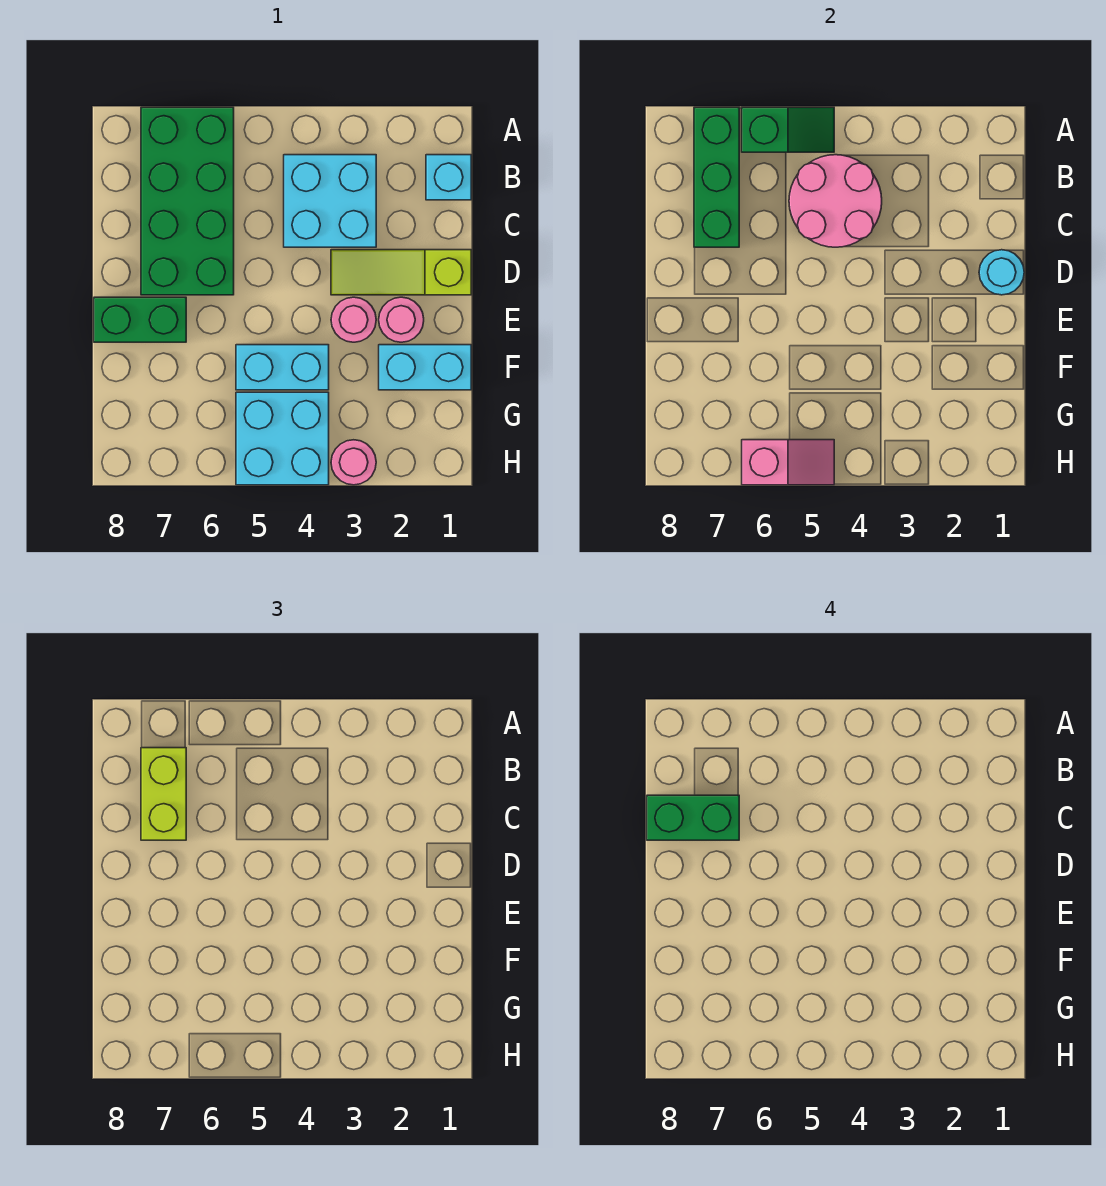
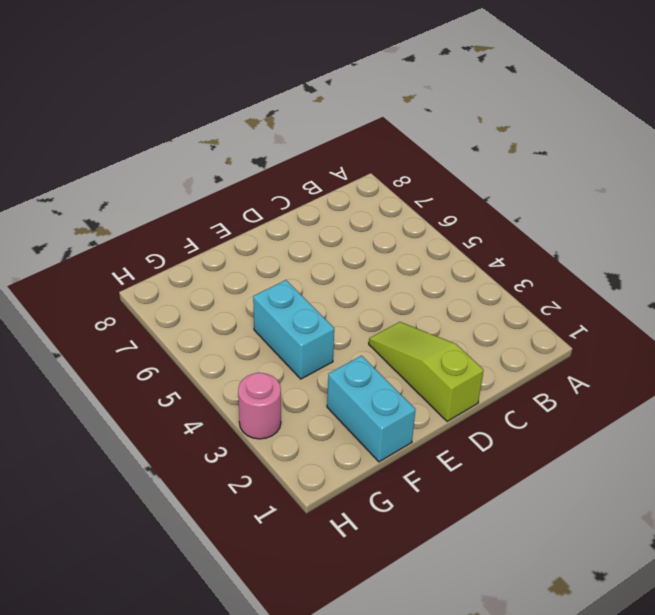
none -> green 2x4 brick [141,107,234,295]
none -> cyan 1x1 brick [426,155,471,200]
none -> cyan 2x2 brick [284,155,376,247]

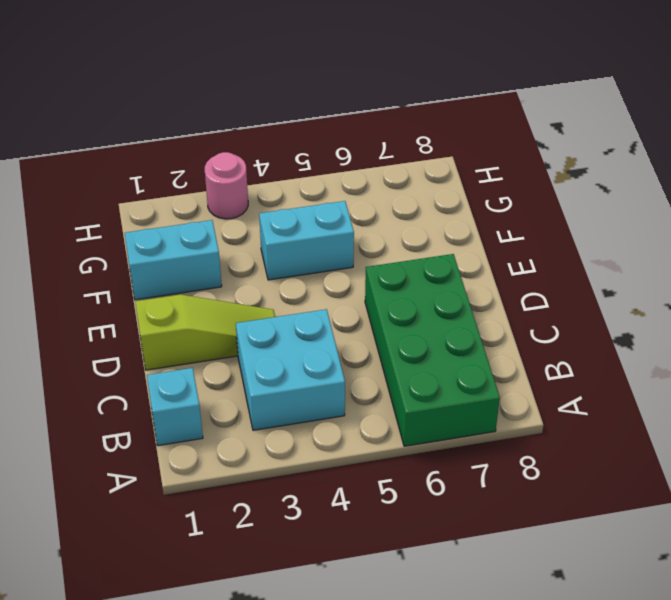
none -> pink 1x1 round brick [379,297,424,342]
none -> pink 1x1 round brick [331,297,376,342]
none -> green 1x2 brick [94,297,186,342]

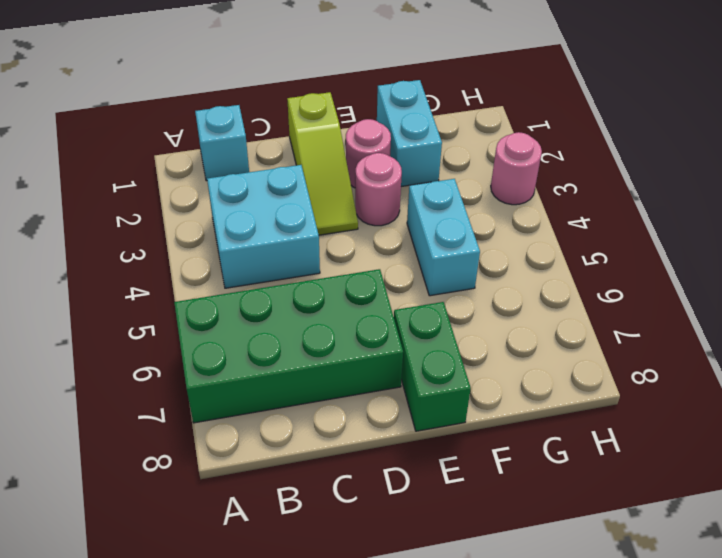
none -> cyan 2x2 brick [236,392,329,485]
none -> green 1x2 slope [742,107,834,152]
none -> green 1x3 brick [694,107,739,247]

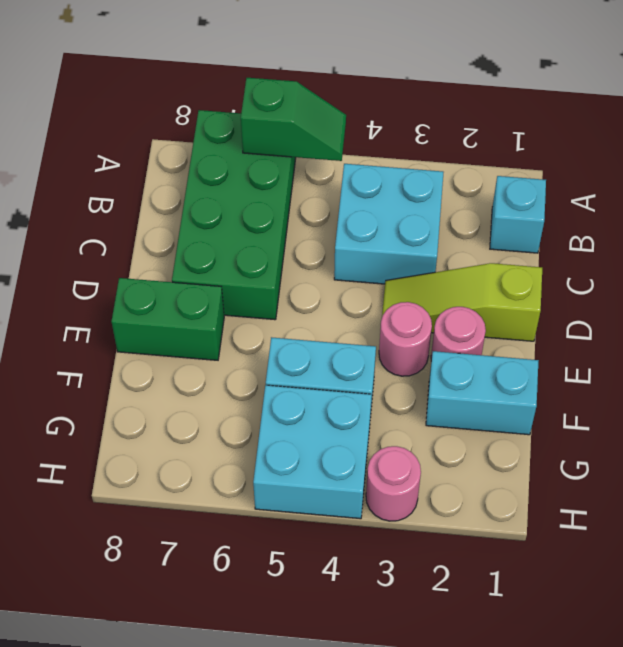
none -> green 1x3 brick [694,107,739,247]
none -> pink 2x2 round brick [789,155,882,247]
none -> cyan 1x1 round brick [979,250,1024,295]

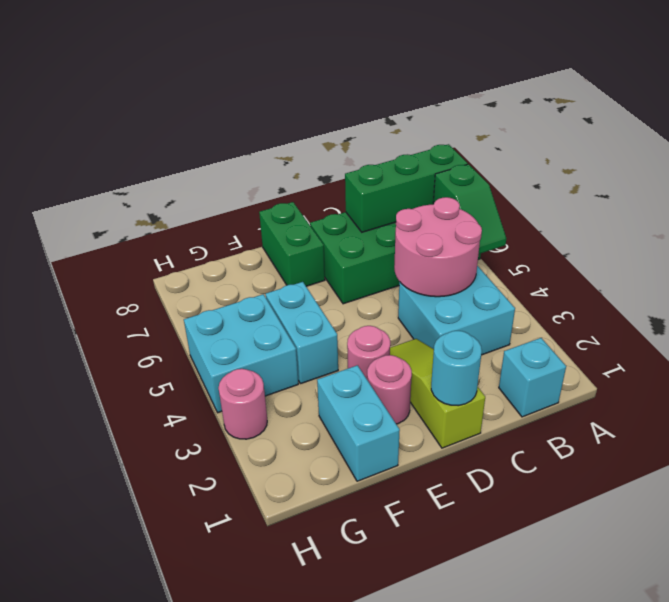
none -> pink 1x2 slope [742,440,834,485]
none -> lime 1x2 brick [141,748,186,840]
none -> green 1x2 brick [647,795,739,840]

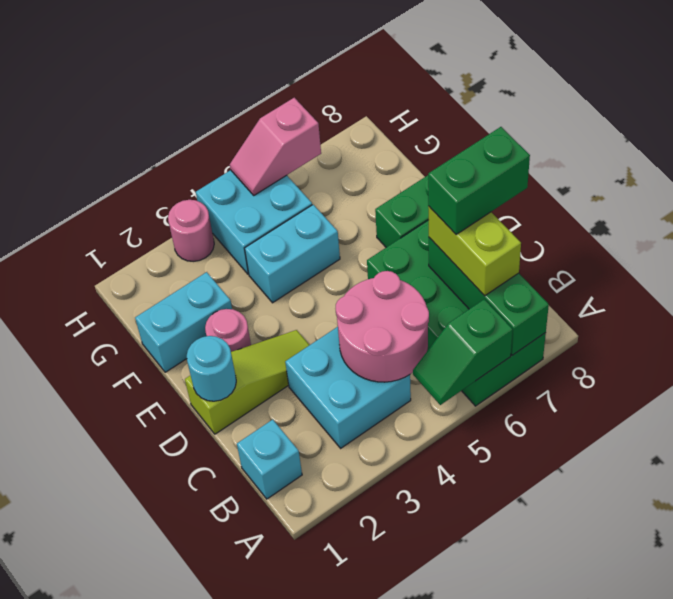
none -> pink 1x1 round brick [331,297,376,342]

